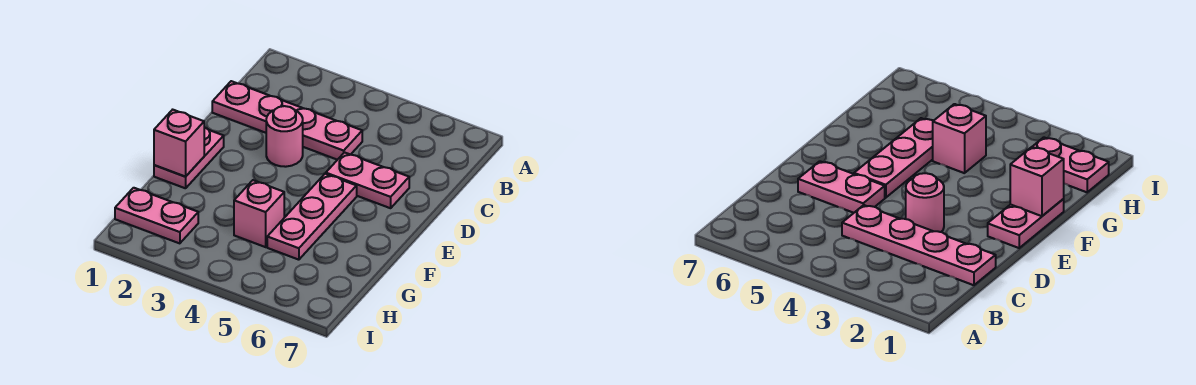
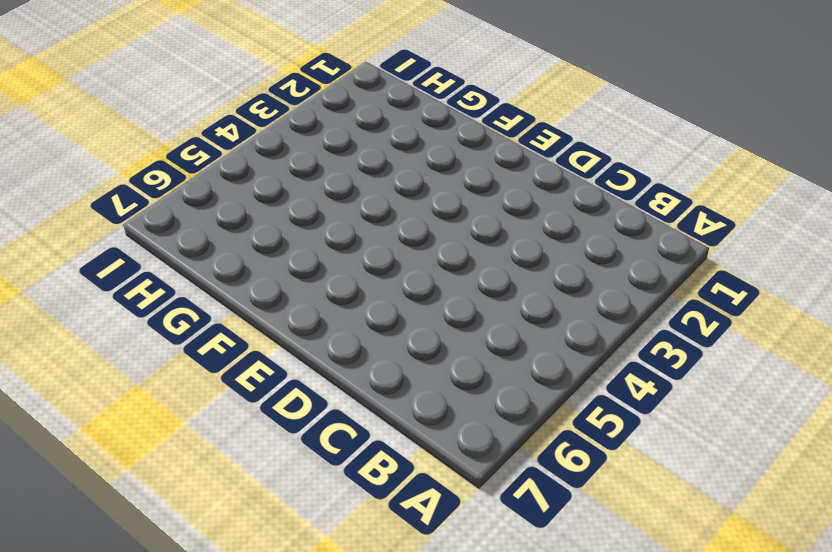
none -> pink 1x4 plate [212,81,362,160]
none -> pink 1x1 round brick [266,106,303,167]

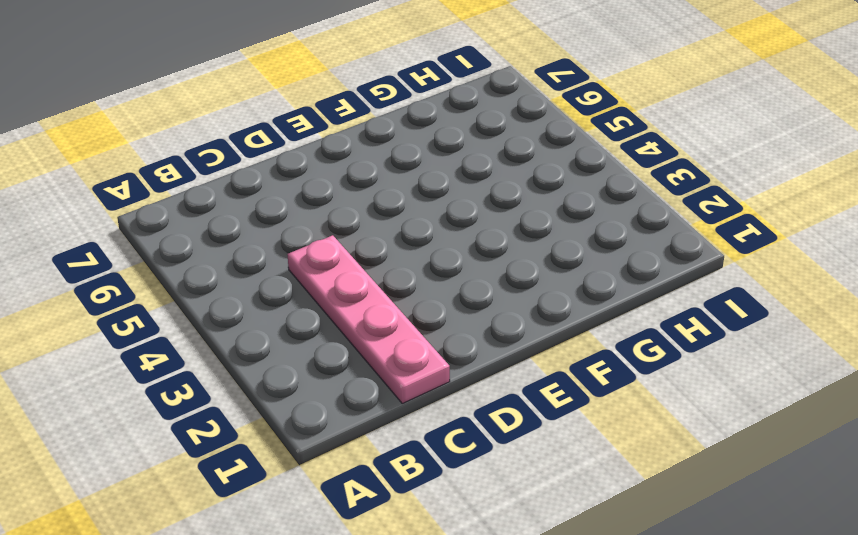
none -> pink 1x1 round brick [266,106,303,167]
none -> pink 1x2 plate [326,152,409,208]

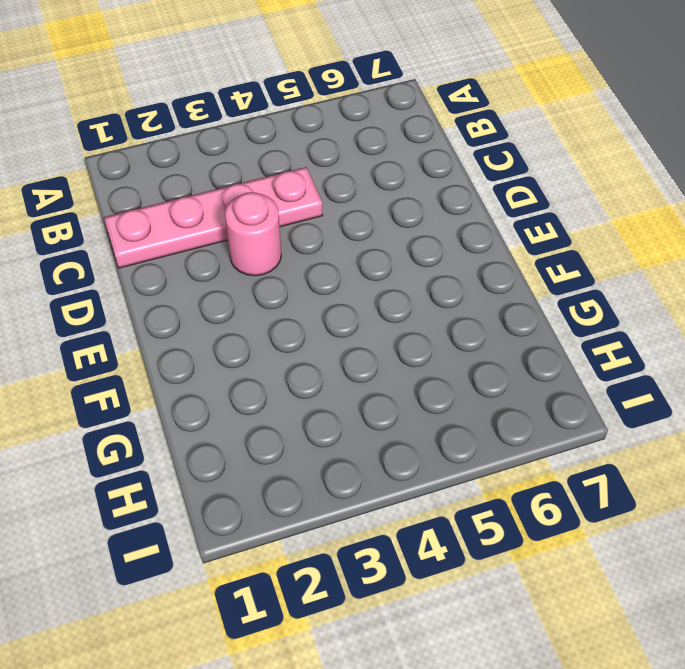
none -> pink 1x2 plate [326,152,409,208]
none -> pink 1x2 plate [154,127,224,188]

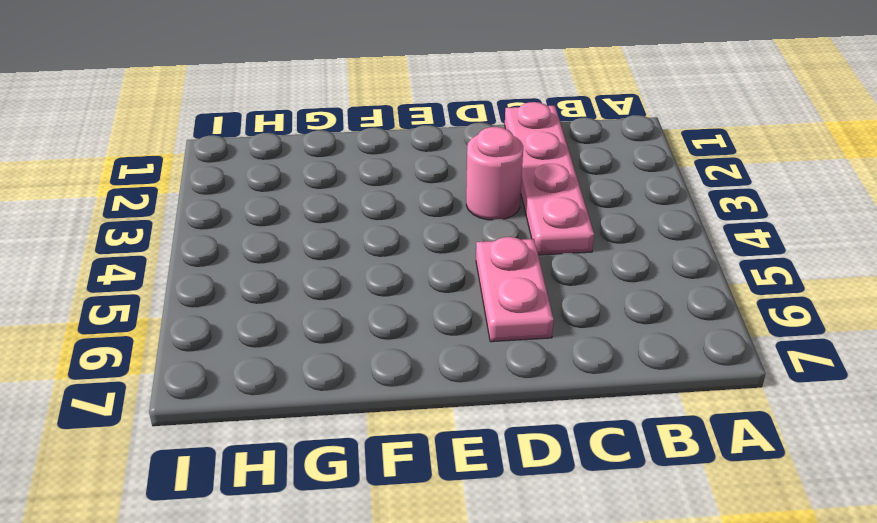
none -> pink 1x2 plate [154,127,224,188]
none -> pink 1x3 plate [267,174,357,260]

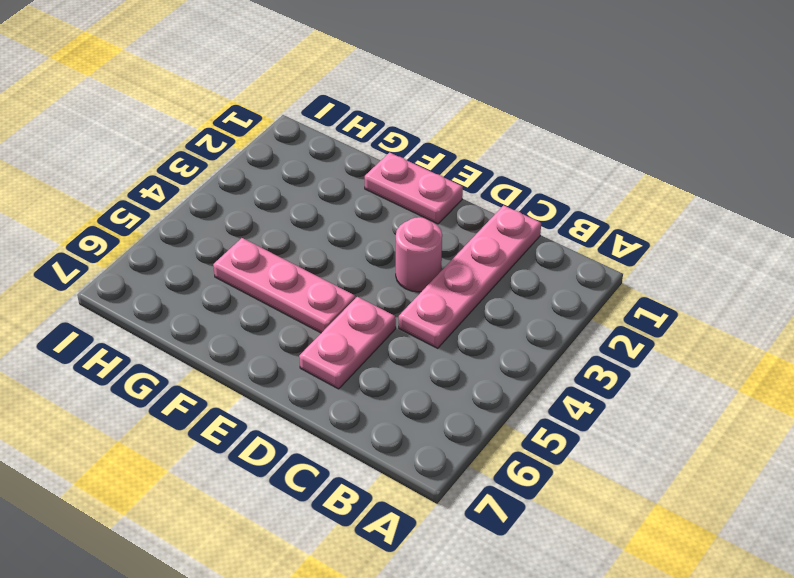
none -> pink 1x1 brick [234,180,284,247]
none -> pink 1x2 plate [115,188,198,243]

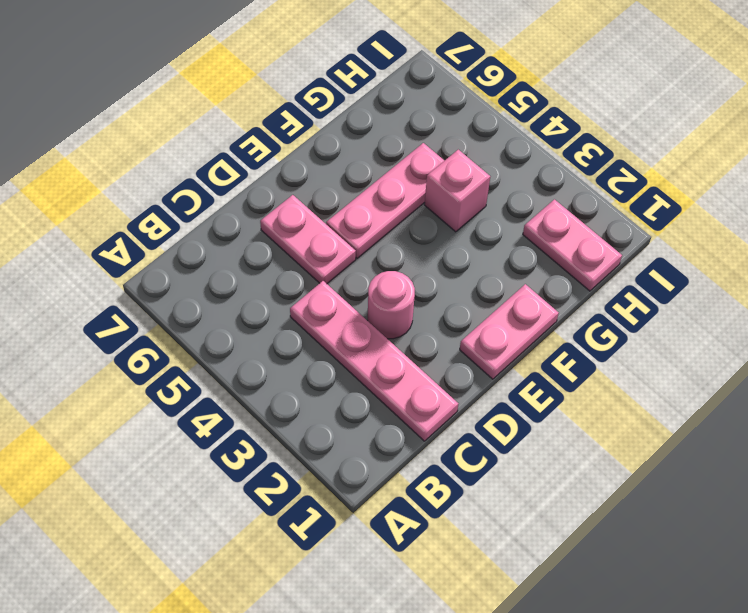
none -> pink 1x1 brick [154,110,204,177]

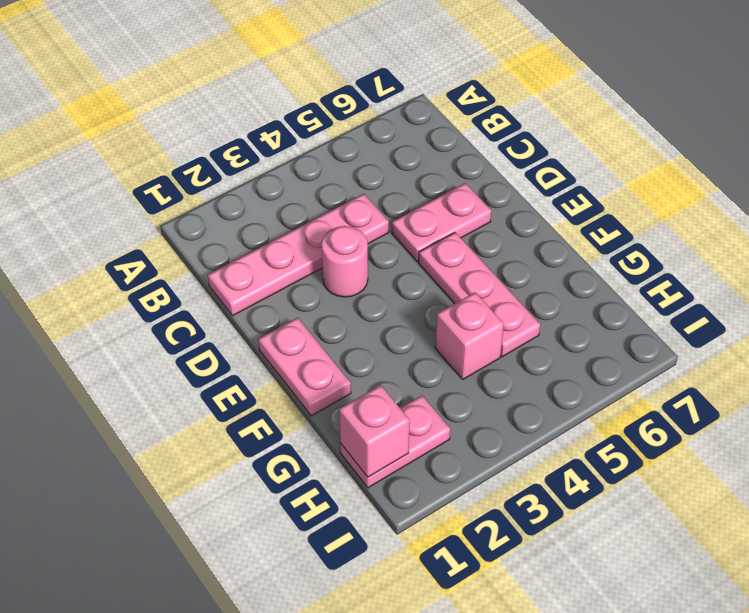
pink 1x1 brick [339,385,410,477] -> pink 1x1 brick moved to [154,110,204,177]

